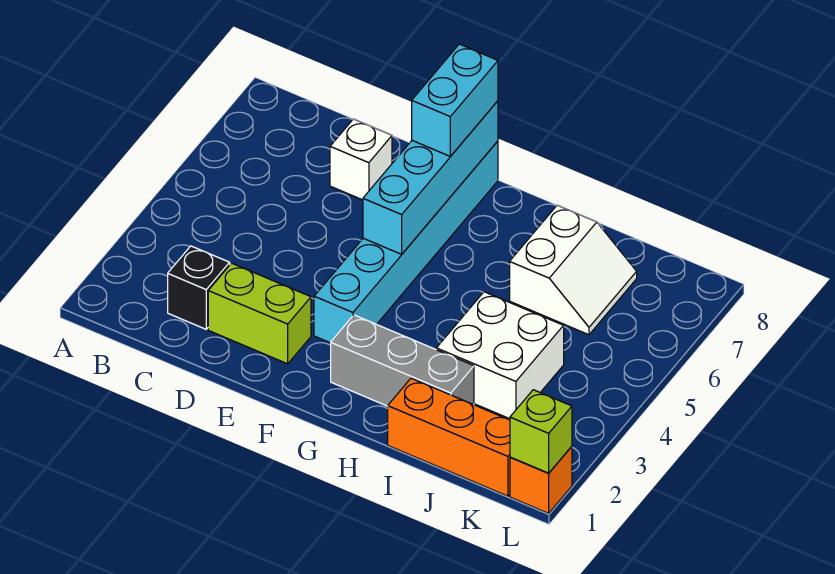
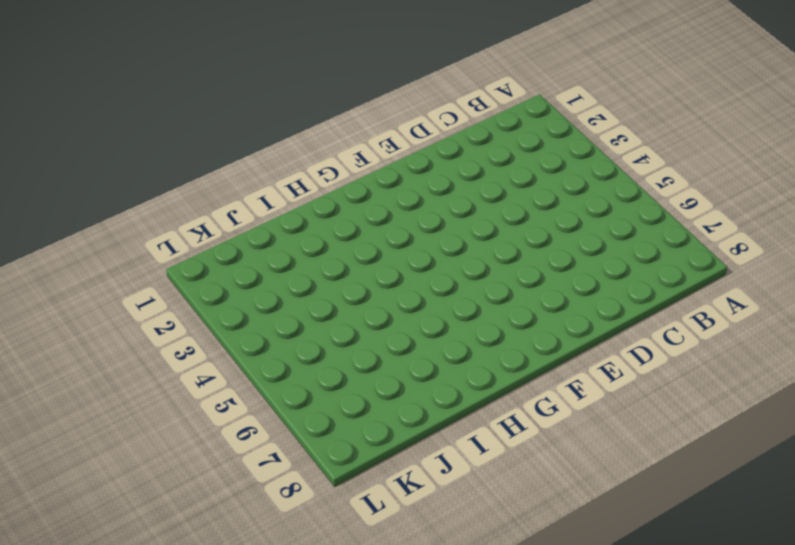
none -> black 1x1 brick [168,246,230,329]
none -> lime 1x2 brick [208,263,311,364]
none -> white 1x1 brick [330,119,392,200]

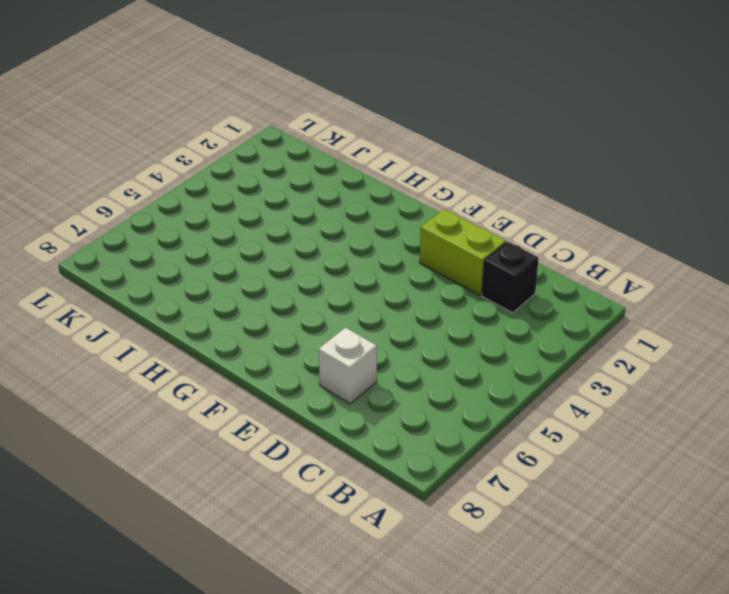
none -> cyan 1x6 brick [314,141,498,343]
none -> grey 1x3 brick [331,315,474,406]
none -> orange 1x3 brick [388,378,510,496]

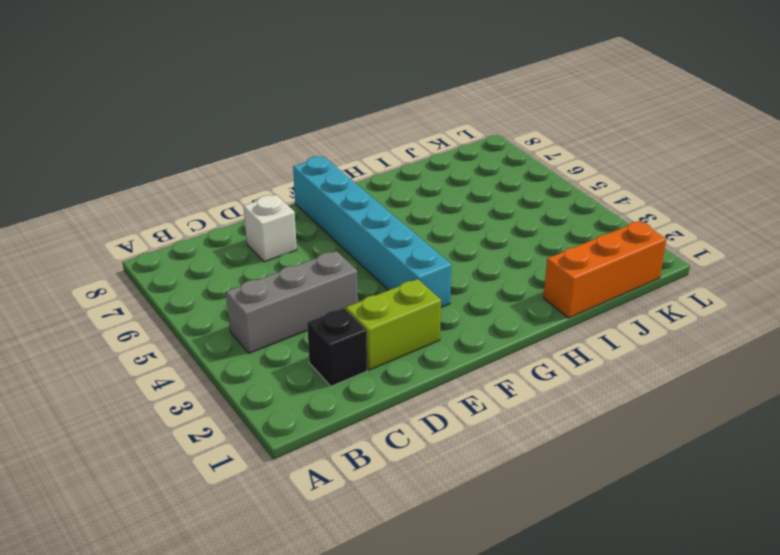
grey 1x3 brick [226,251,358,353] -> grey 1x3 brick moved to [331,315,474,406]
none -> white 2x2 brick [436,292,564,419]
none -> white 2x2 slope [510,205,637,335]
none -> orange 1x1 brick [510,446,572,513]

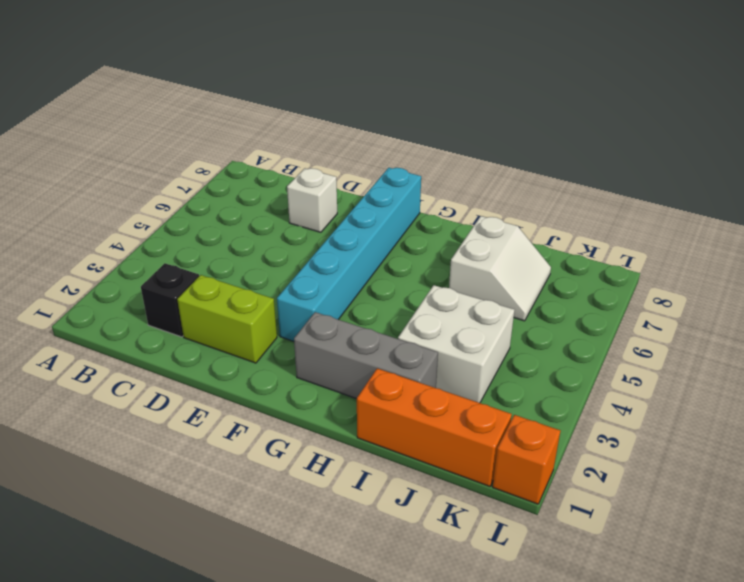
none -> cyan 1x4 brick [363,101,498,254]
none -> lime 1x1 brick [510,390,572,473]
none -> cyan 1x2 brick [412,44,498,156]

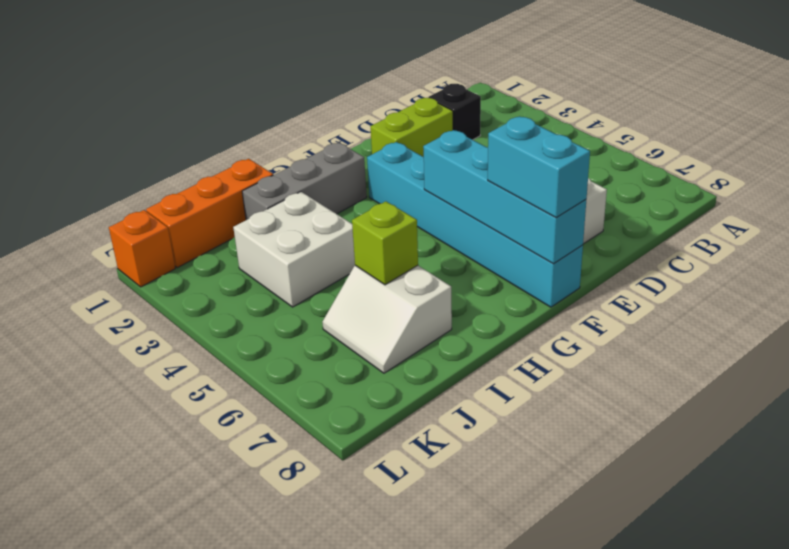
lime 1x1 brick [352,201,418,285] -> lime 1x1 brick moved to [510,390,572,473]

